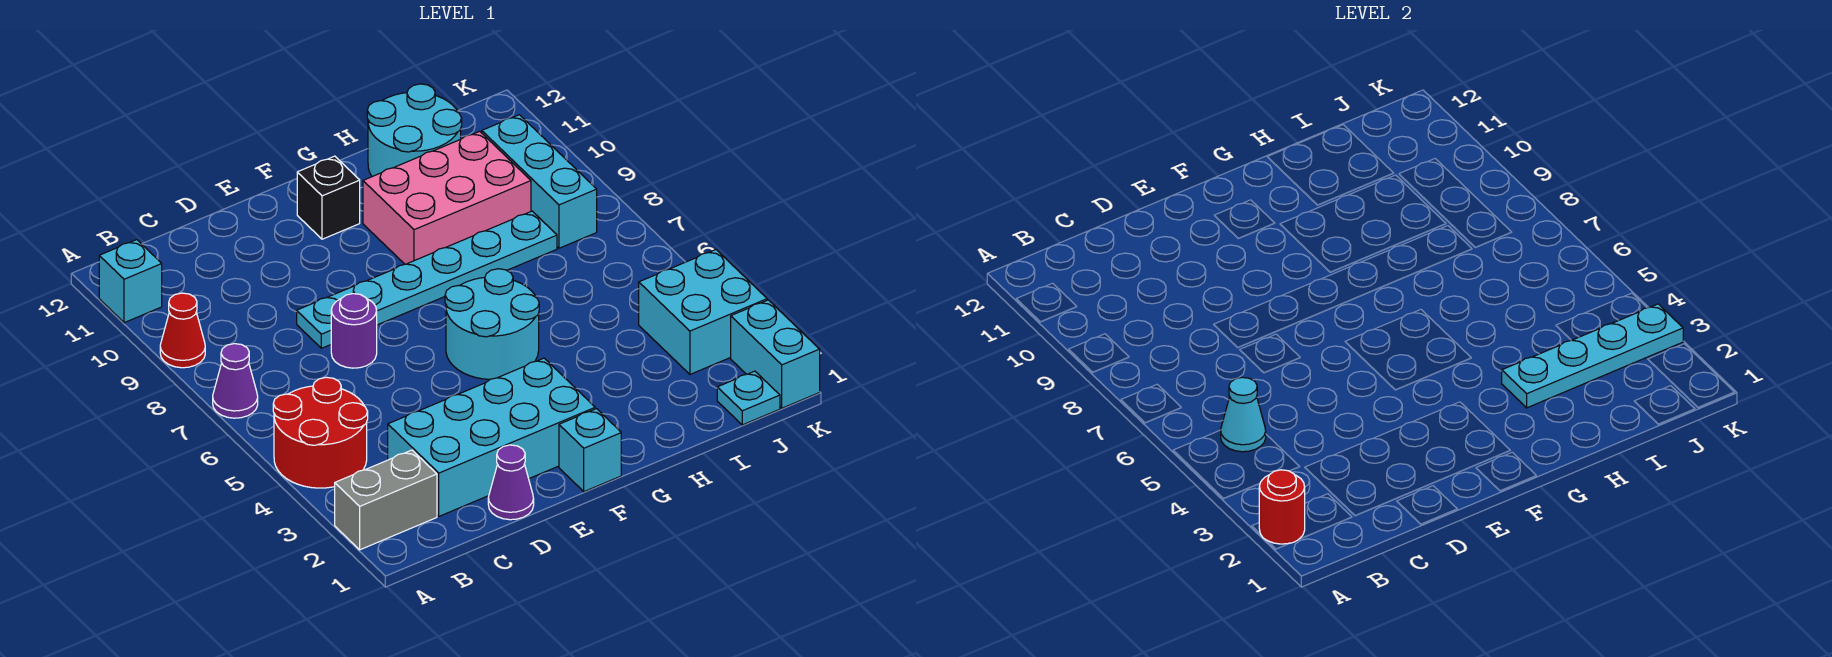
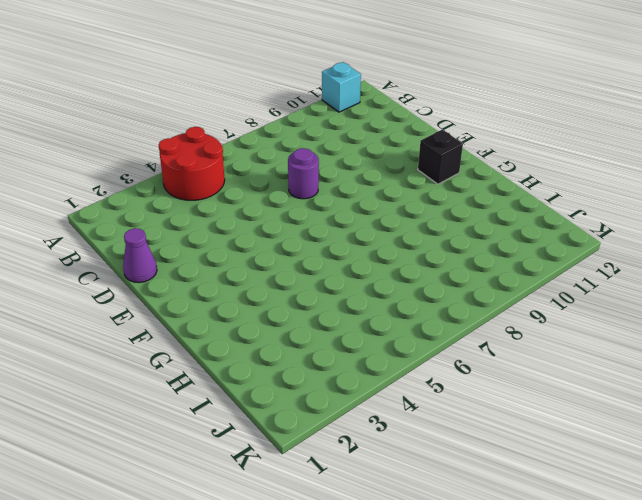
none -> grey 1x2 brick [335,450,437,550]
none -> purple 1x1 cone [213,344,258,418]
none -> red 1x1 cone [160,293,205,368]

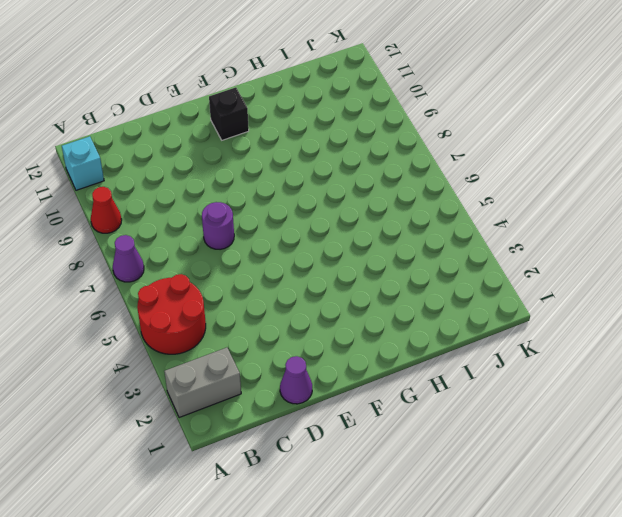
none -> cyan 2x4 brick [388,358,595,516]
none -> cyan 1x6 plate [297,211,557,348]
none -> cyan 1x1 brick [559,409,621,492]

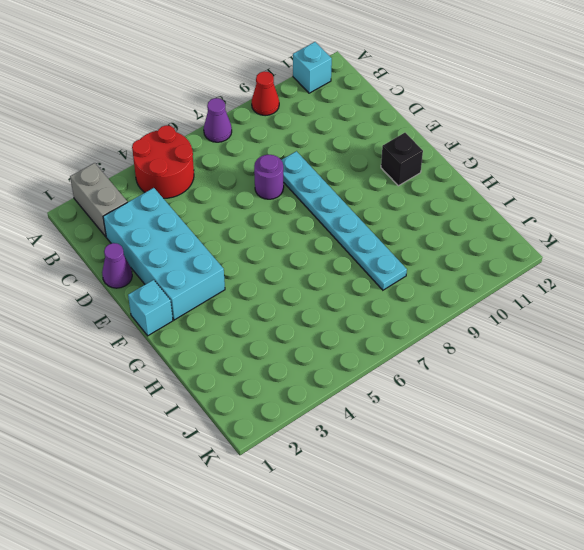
none -> cyan 2x2 round brick [445,269,539,379]
none -> pink 2x3 brick [363,131,531,264]
none -> cyan 2x2 round brick [367,84,462,177]

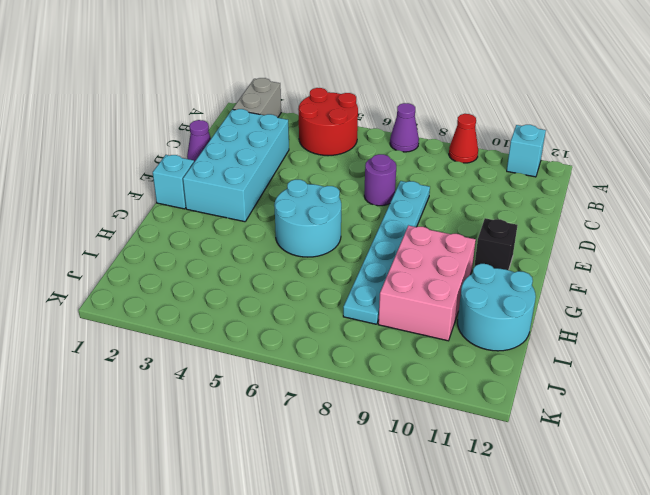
none -> cyan 1x1 plate [717,371,780,425]
none -> cyan 2x2 brick [639,250,767,374]
none -> cyan 1x3 brick [482,115,597,248]

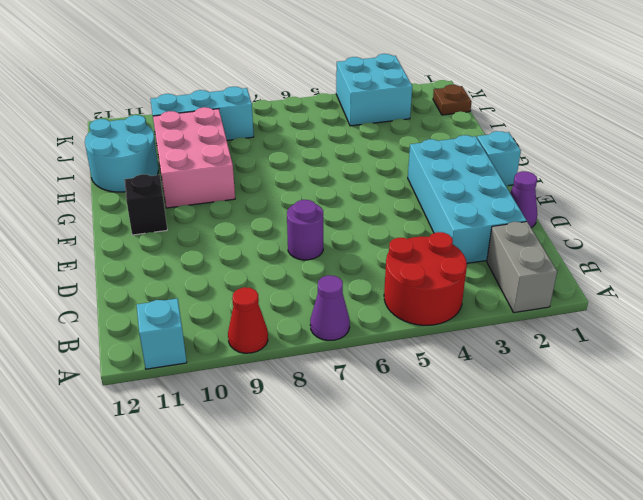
brown 1x1 plate [433,85,472,115] -> cyan 1x1 plate [717,371,780,425]
none -> cyan 1x6 plate [297,211,557,348]
none -> cyan 2x2 round brick [445,269,539,379]
none -> cyan 1x2 brick [731,300,820,408]

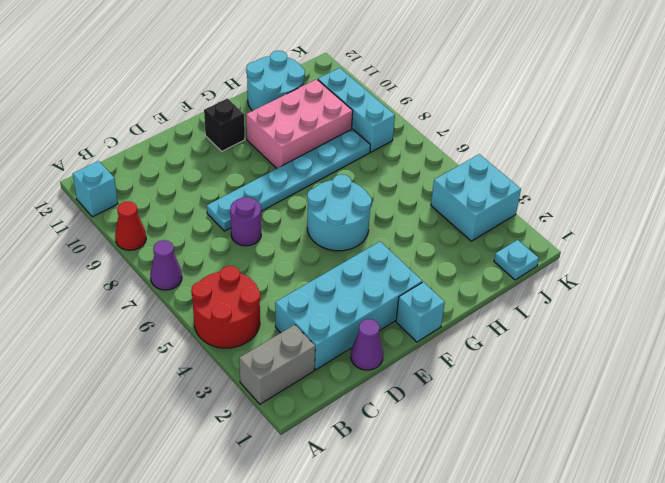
none -> cyan 1x2 brick [731,300,820,408]
none -> red 1x1 round brick [1259,470,1305,544]
none -> cyan 1x1 cone [1221,377,1266,452]

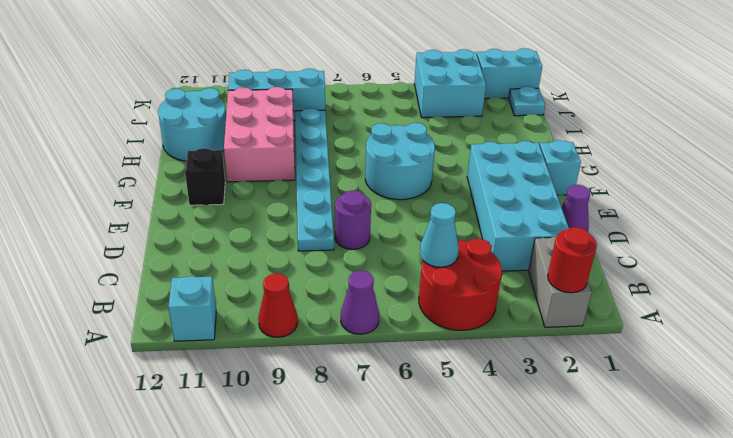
none -> cyan 1x4 plate [1502,304,1683,408]

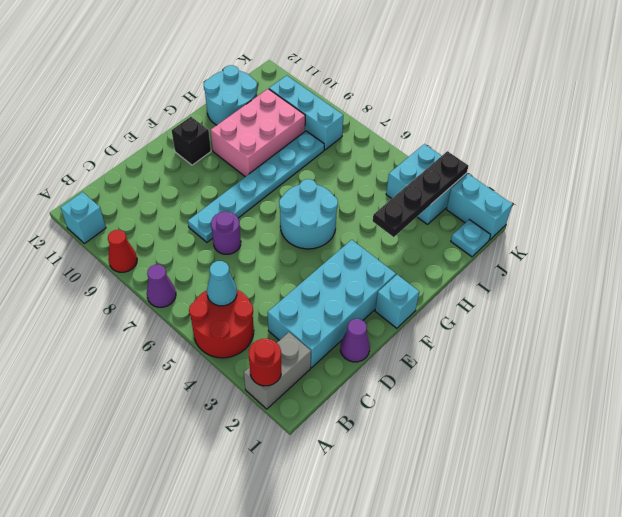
black 1x4 plate [373,151,468,237] -> cyan 1x4 plate [1502,304,1683,408]

